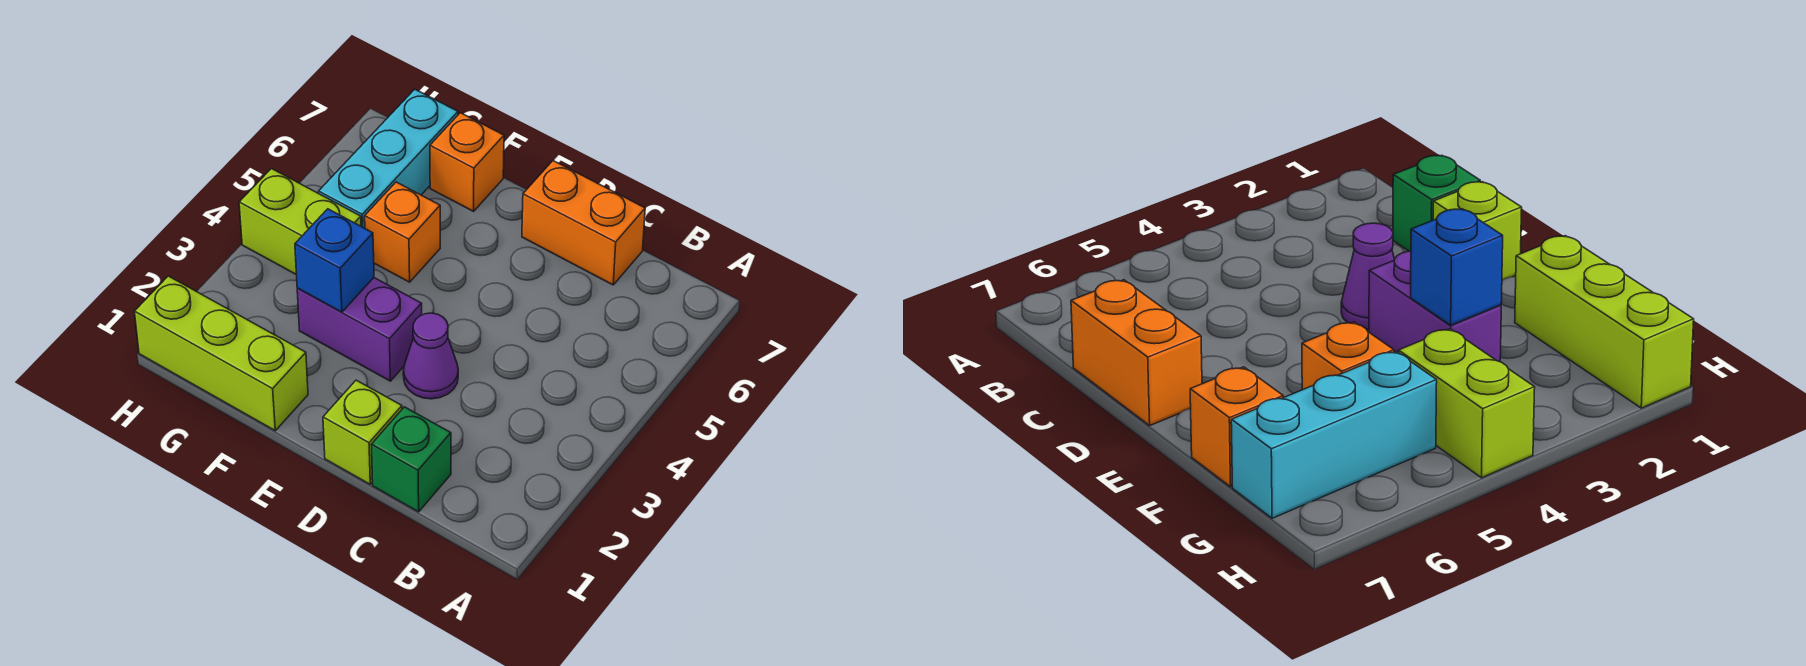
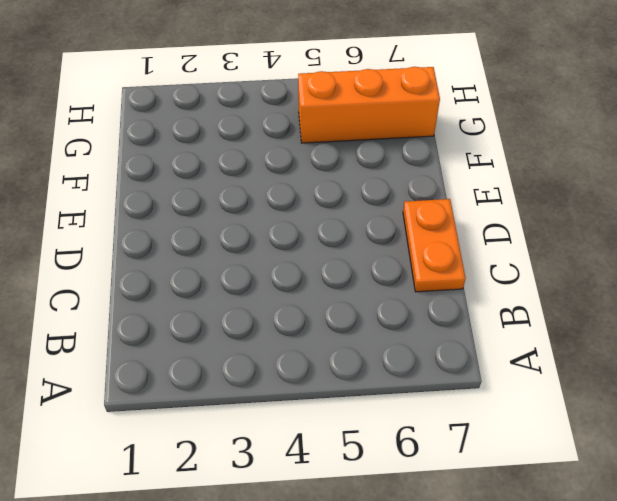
orange 1x2 plate [403,199,466,292] -> orange 1x2 brick [522,161,645,285]
orange 1x3 brick [298,67,440,143] -> cyan 1x3 brick [319,89,458,228]
none -> green 1x1 brick [371,407,451,512]
none -> lime 1x1 brick [323,380,402,484]

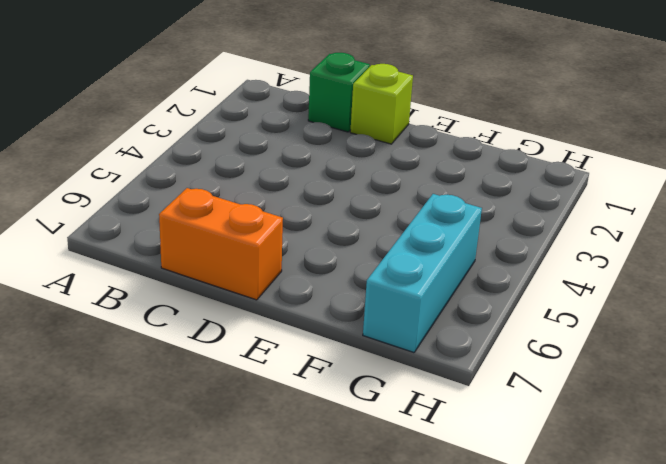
none -> purple 1x1 cone [403,313,458,399]
none -> purple 1x2 brick [297,278,422,381]

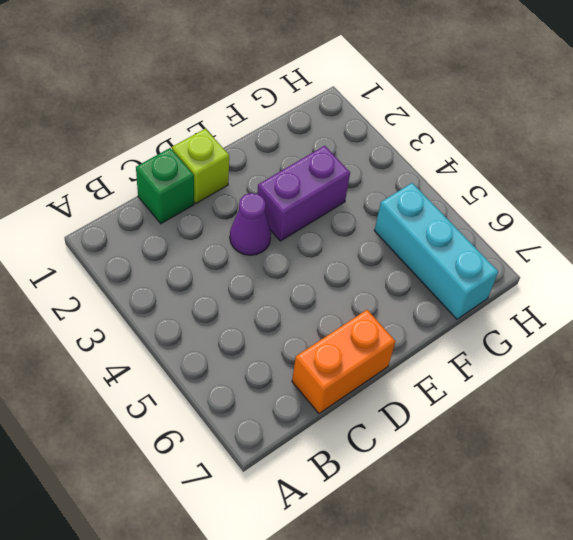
none -> lime 1x3 brick [134,276,308,431]
none -> orange 1x1 brick [365,182,440,282]

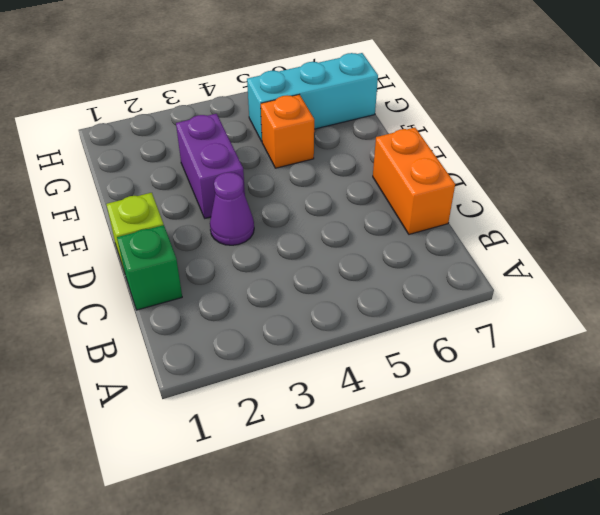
none -> lime 1x3 brick [134,276,308,431]
none -> orange 1x1 brick [430,113,504,211]

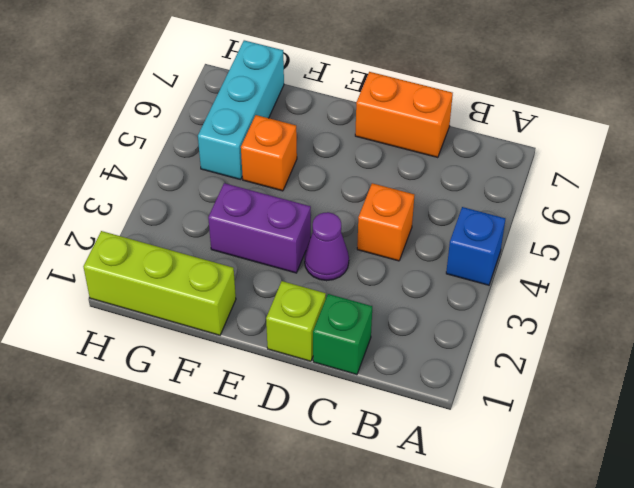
blue 1x1 brick [446,207,505,285] -> blue 1x1 brick moved to [295,209,374,312]
orange 1x1 brick [357,183,414,261] -> orange 1x1 brick moved to [430,113,504,211]
none -> lime 1x2 brick [239,169,361,274]

